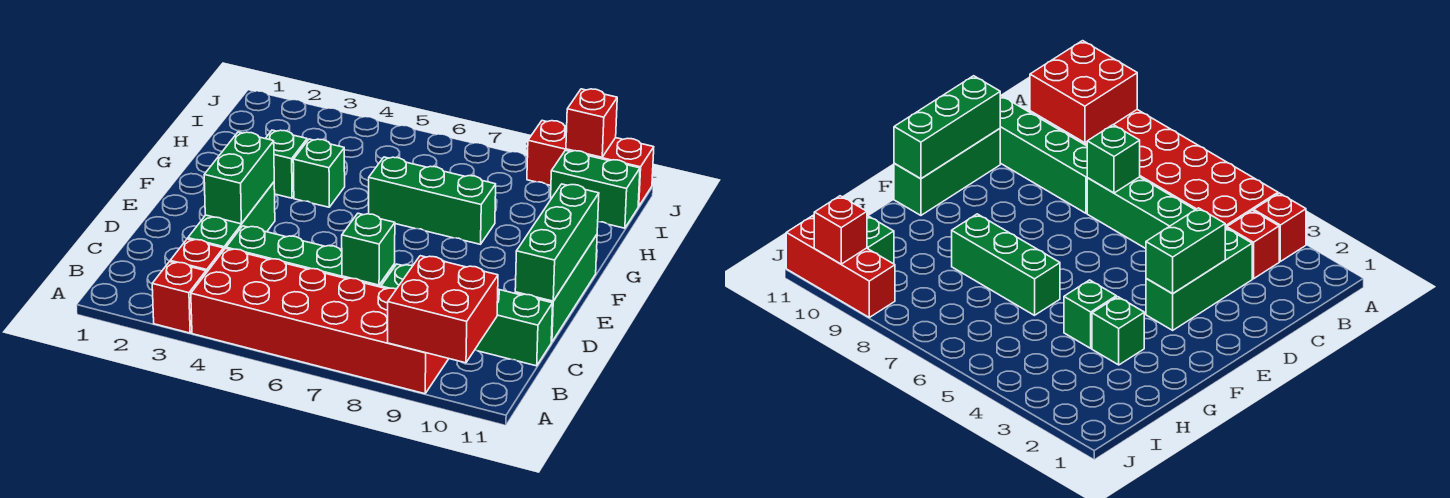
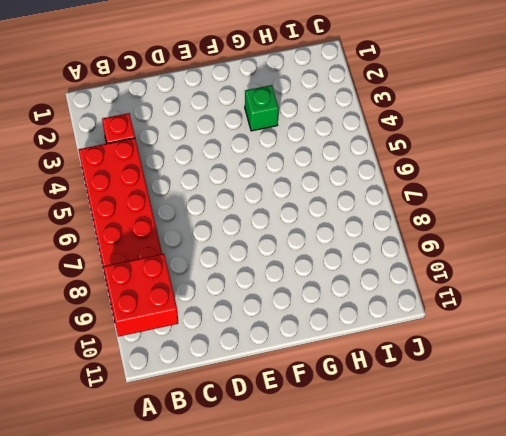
none -> red 1x1 brick [152,262,206,333]
none -> green 1x3 brick [188,182,275,251]
none -> green 1x4 brick [226,226,395,287]

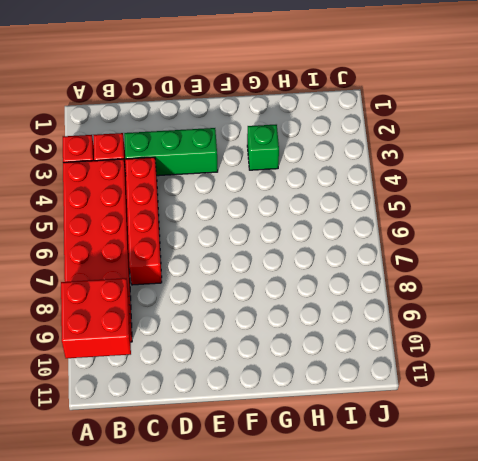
red 1x4 brick [125,157,162,285] -> green 1x4 brick [226,226,395,287]
none -> green 1x4 brick [381,264,553,366]
none -> green 1x3 brick [515,235,597,342]
none -> green 1x1 brick [293,139,345,207]

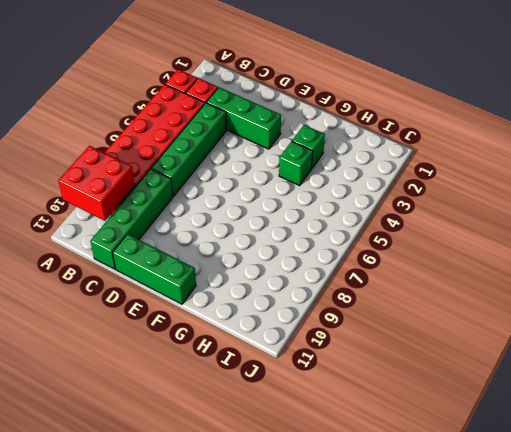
none -> green 1x3 brick [369,157,496,244]
none -> green 1x2 brick [551,150,640,228]
none -> red 1x3 brick [527,121,654,207]

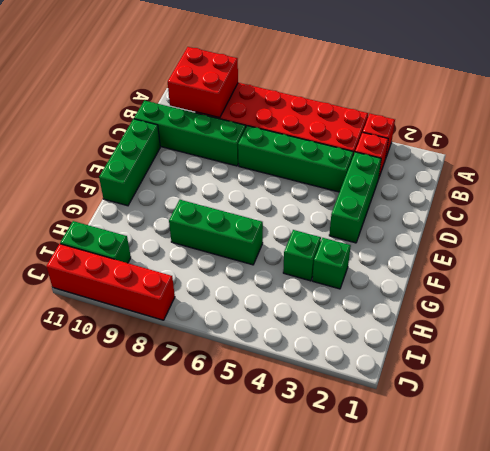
red 1x4 brick [46,244,175,320] -> red 1x3 brick [527,121,654,207]
none -> green 1x1 brick [342,213,395,285]
none -> green 1x2 brick [204,132,274,224]
none -> green 1x3 brick [515,184,599,301]

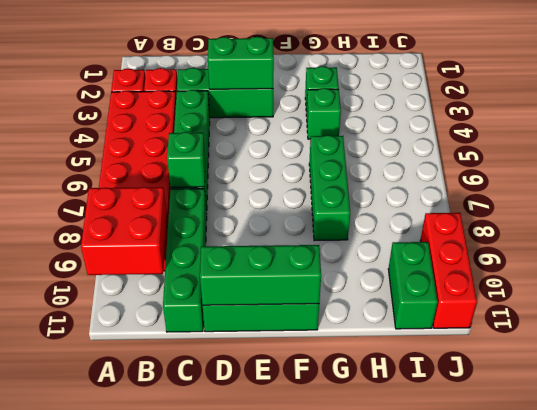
none -> red 1x1 brick [566,89,617,157]

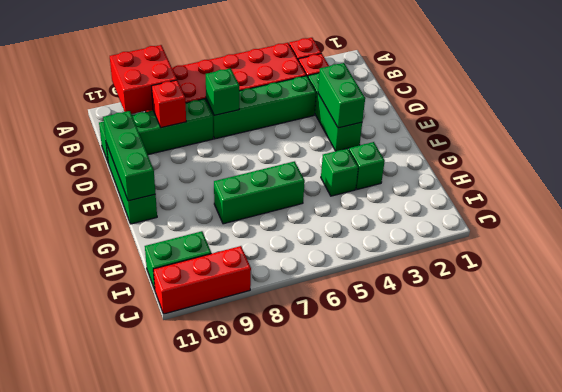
red 1x1 brick [152,80,186,128] -> red 1x1 brick moved to [566,89,617,157]

